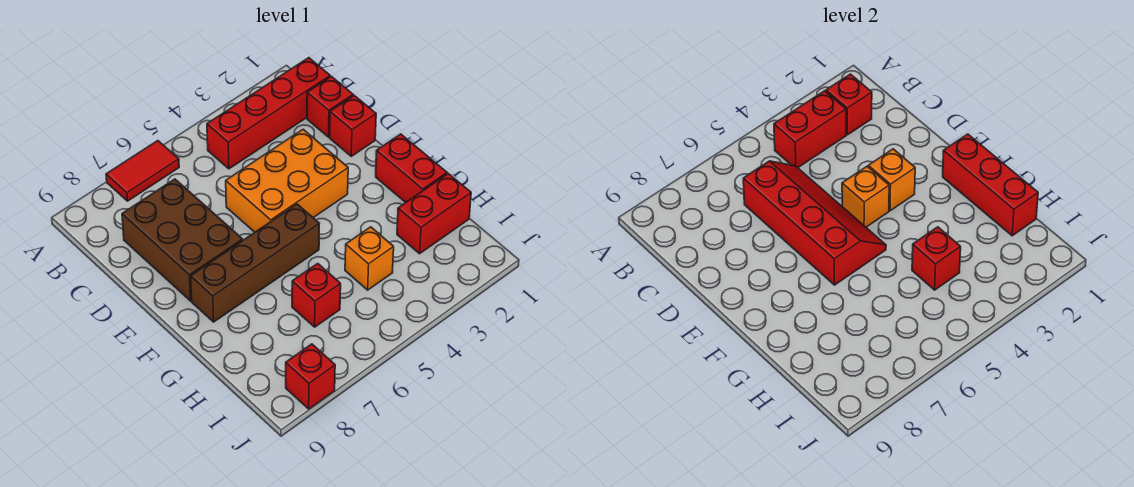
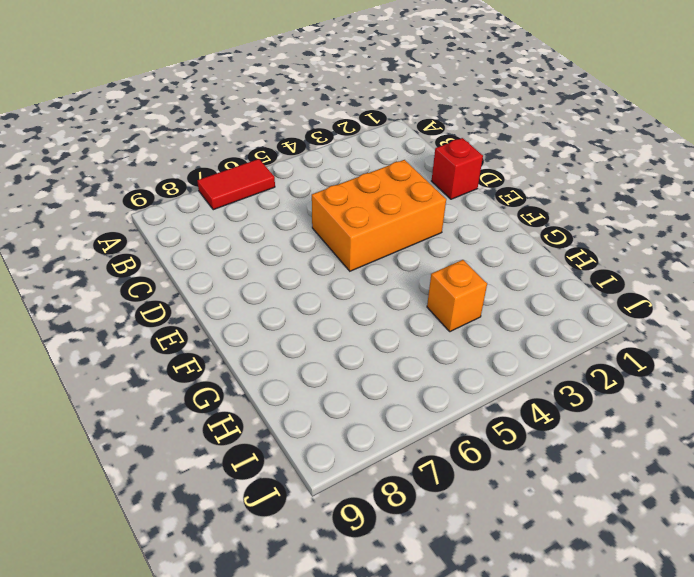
none -> red 1x4 brick [207,58,330,169]
none -> red 1x1 brick [307,76,353,137]
none -> brown 2x3 brick [122,179,243,301]

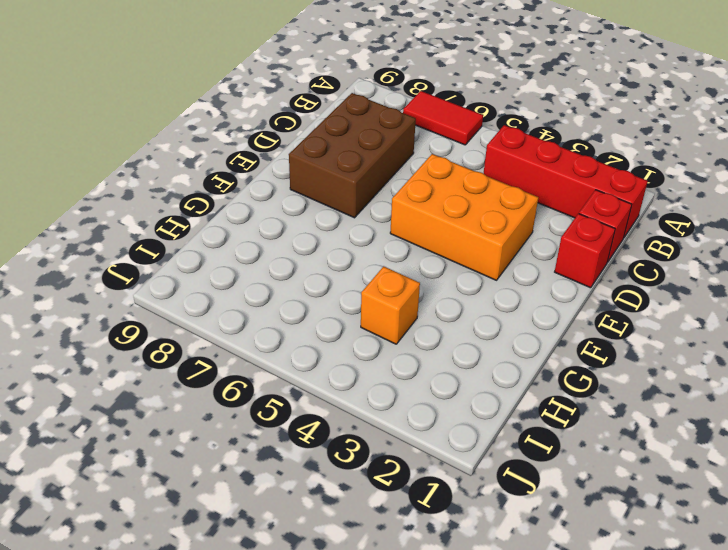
none -> red 1x2 brick [376,134,447,203]
none -> brown 1x4 brick [191,204,319,322]
none -> red 1x2 brick [397,173,471,254]

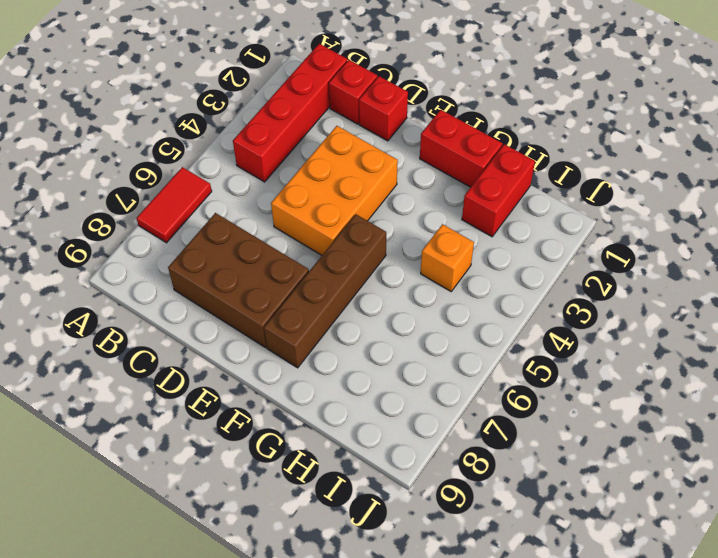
none -> red 1x1 brick [292,263,341,327]
none -> red 1x1 brick [286,344,335,409]
none -> red 1x1 brick [826,74,872,135]

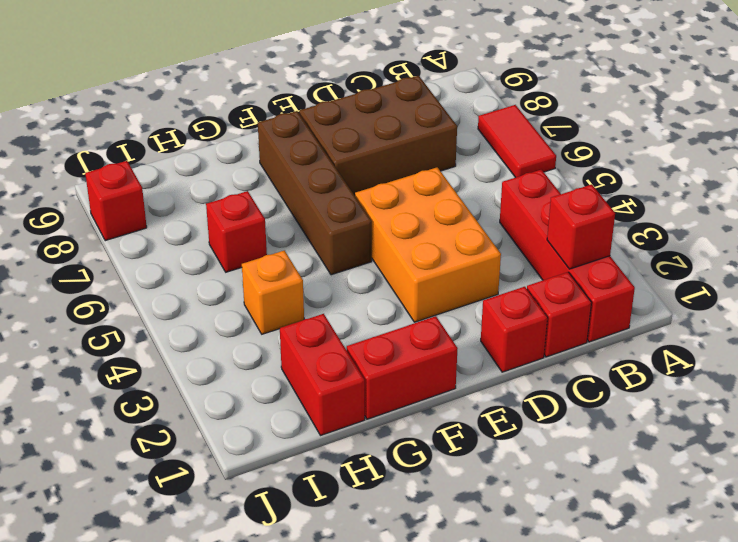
none -> red 1x2 brick [774,91,846,168]
none -> red 2x4 slope [743,161,886,285]
none -> orange 1x1 brick [868,149,915,211]

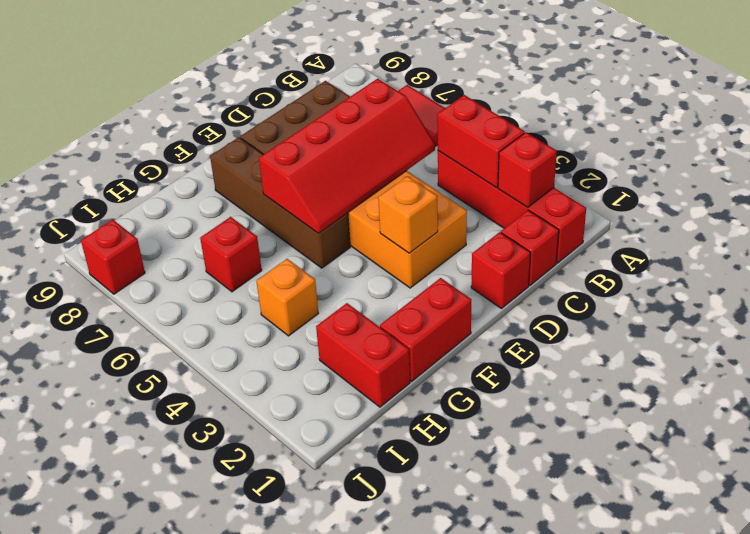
none -> orange 1x1 brick [842,166,889,227]
none -> red 1x3 brick [943,134,1038,236]
none -> red 1x1 brick [912,227,961,290]

